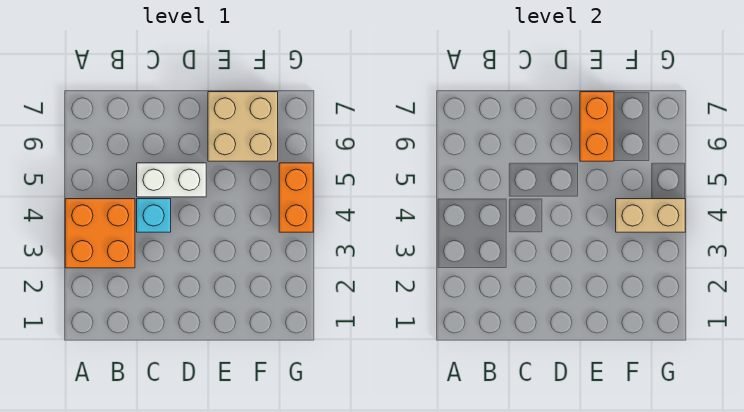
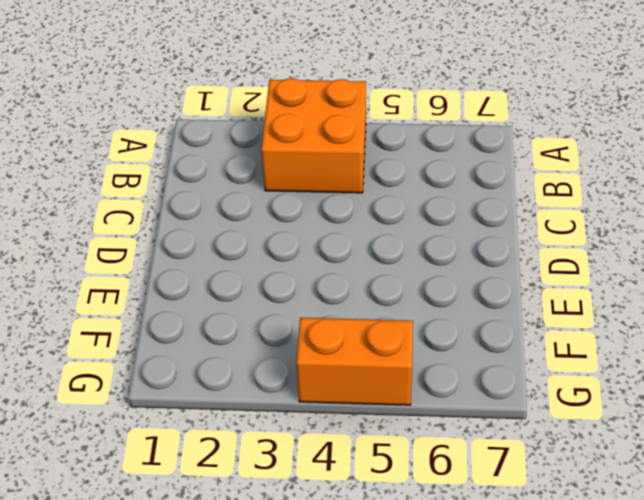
none -> cyan 1x1 brick [137,199,171,232]
none -> white 1x2 brick [137,163,206,197]

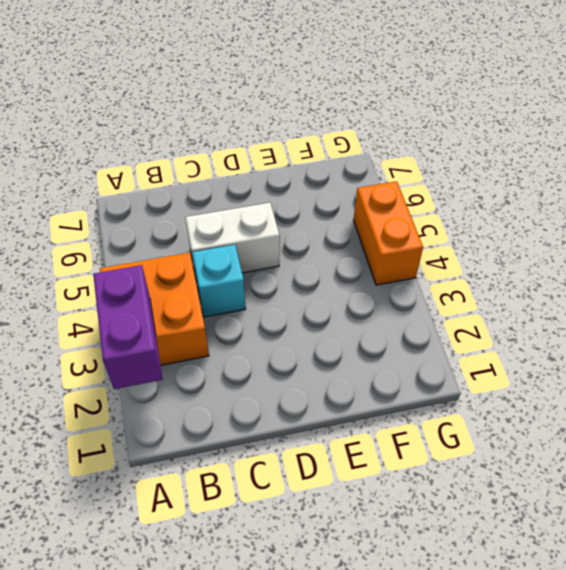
purple 1x2 brick [93,265,163,389] -> none
none -> tan 2x2 brick [208,92,278,161]
none -> orange 1x2 brick [580,92,614,161]

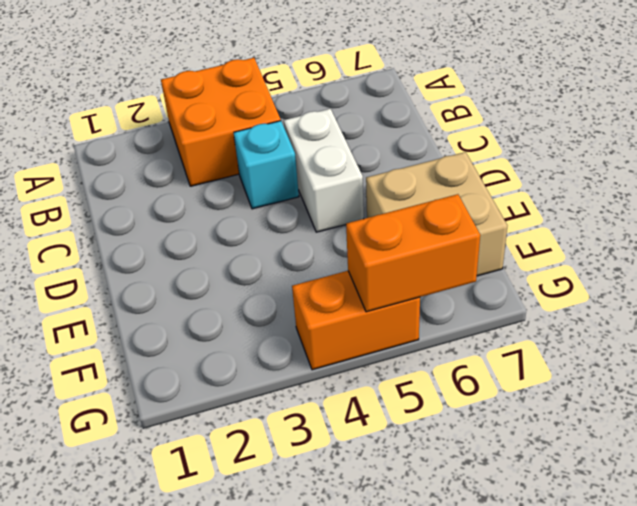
orange 1x2 brick [346,194,480,312] -> orange 1x2 brick moved to [580,92,614,161]
none -> tan 1x2 brick [616,199,685,232]

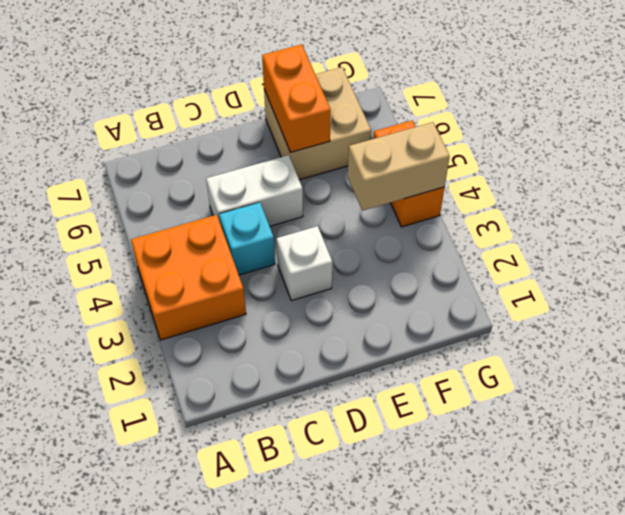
white 1x1 brick [277,226,332,301] -> none

